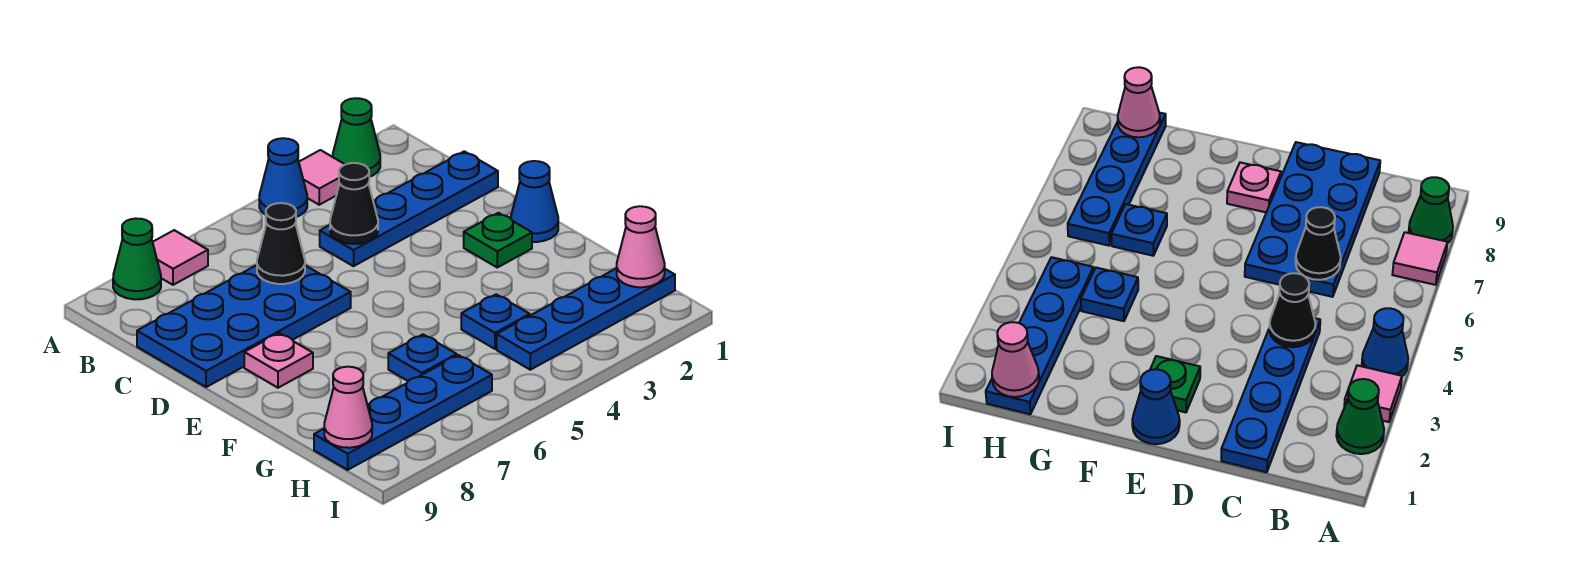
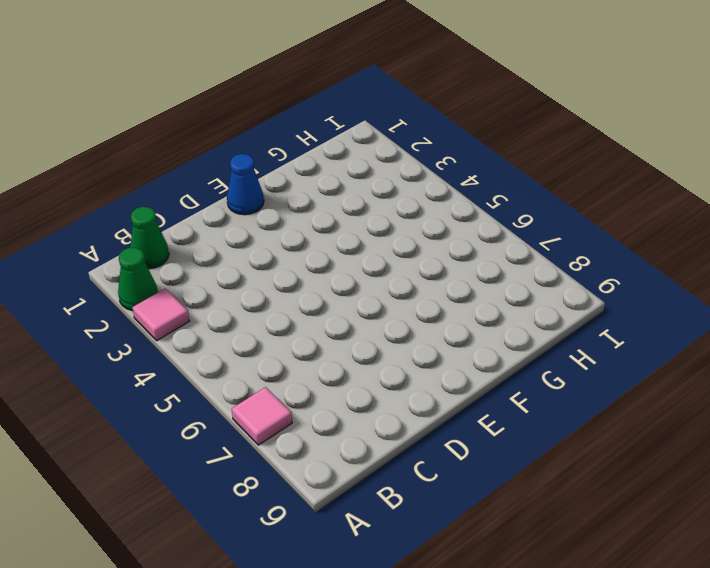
green 1x1 cone [130,207,169,269] -> green 1x1 cone moved to [113,219,161,299]
none -> blue 1x1 cone [259,138,307,217]
none -> blue 1x4 plate [320,151,498,266]
none -> blue 2x4 plate [137,265,351,387]

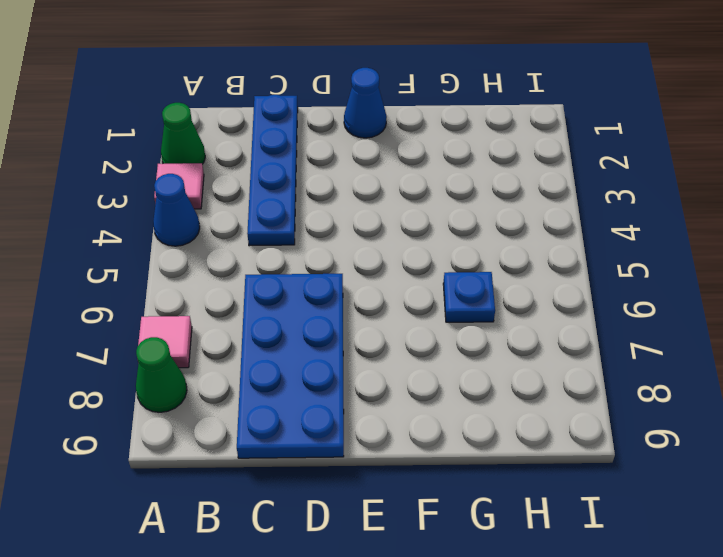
none -> green 1x1 plate [464,213,532,267]
none -> pink 1x1 plate [244,333,313,388]
none -> blue 1x1 plate [461,294,530,349]

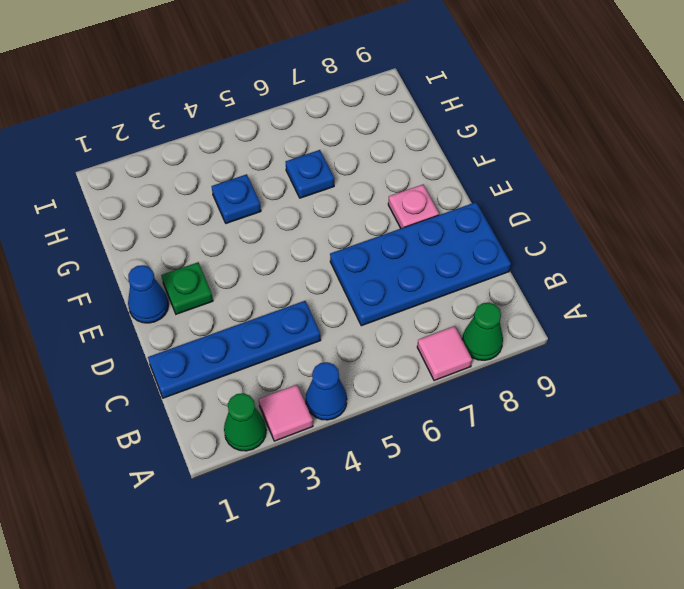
none -> blue 1x4 plate [497,268,675,370]
none -> blue 1x4 plate [314,355,492,470]
none -> black 1x1 cone [330,163,378,244]

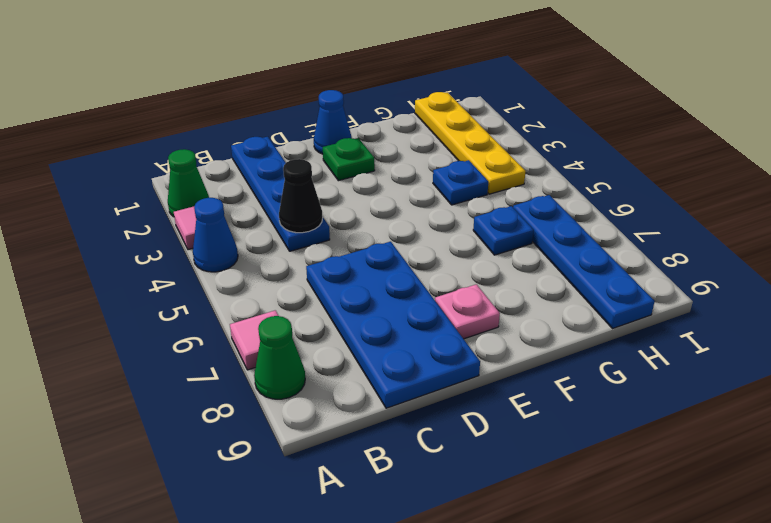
yellow 1x4 plate [415,92,526,194] -> blue 1x4 plate [497,268,675,370]
none -> black 1x1 cone [257,203,305,284]
none -> pink 1x1 cone [617,206,665,287]
none -> pink 1x1 cone [324,367,372,448]

